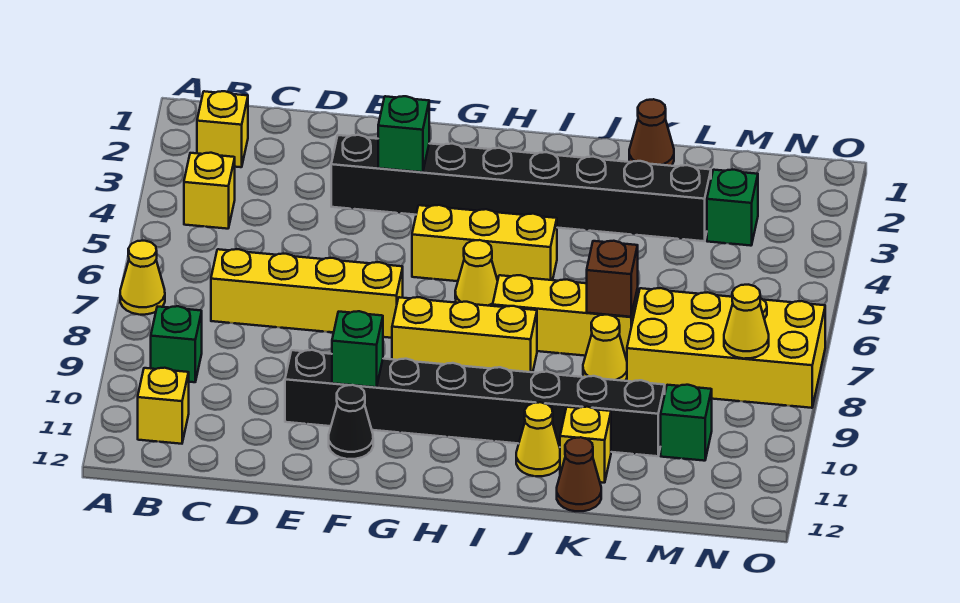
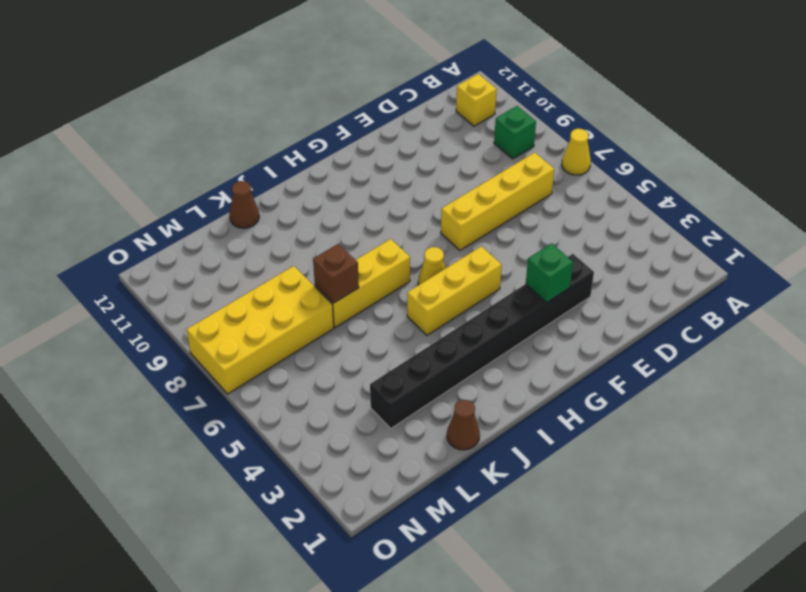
none -> yellow 1x1 brick [197,91,248,167]
none -> yellow 1x1 brick [184,153,235,229]
none -> black 1x8 brick [285,350,665,456]

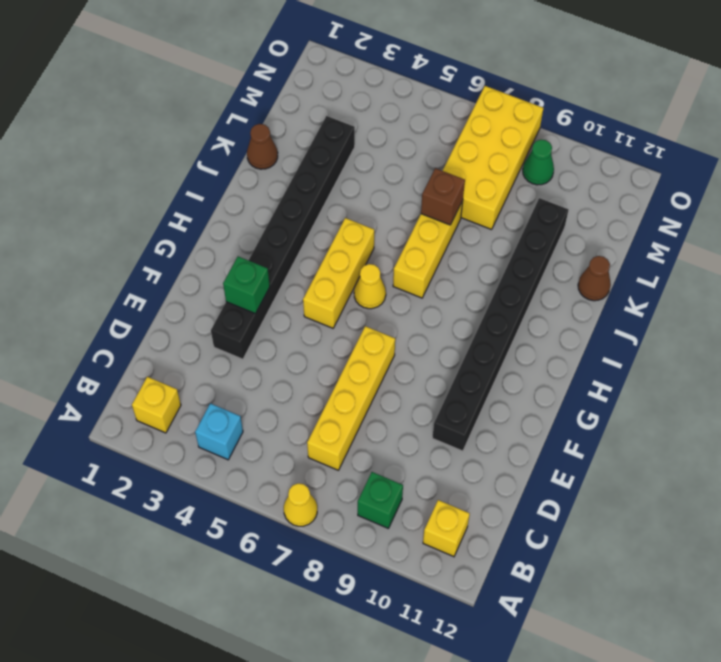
cyan 1x1 brick [195,403,243,460] -> yellow 1x1 brick [184,153,235,229]
green 1x1 cone [523,140,554,185] -> none
none -> black 1x1 cone [329,385,373,459]
none -> yellow 1x3 brick [392,297,537,372]
none -> yellow 1x1 cone [516,402,560,476]

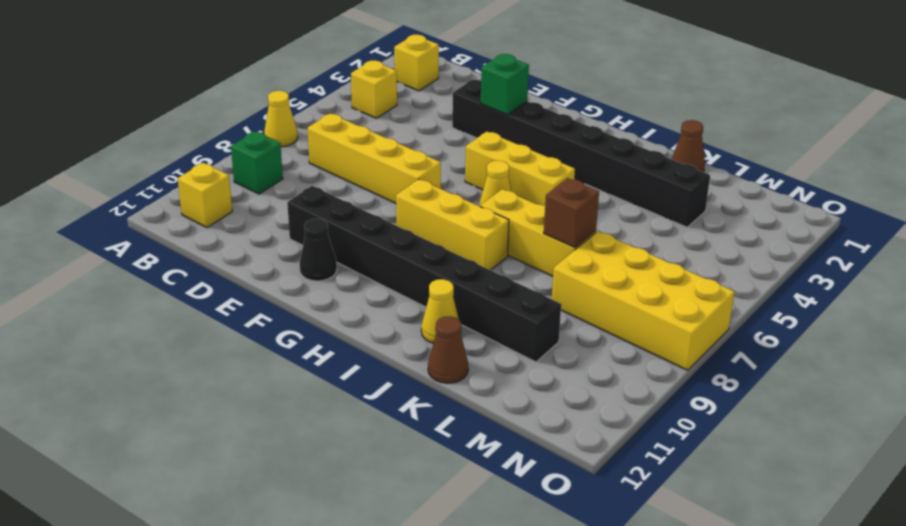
none -> yellow 1x1 cone [583,315,627,381]
none -> yellow 1x1 brick [560,407,611,483]
none -> green 1x1 brick [707,170,758,246]

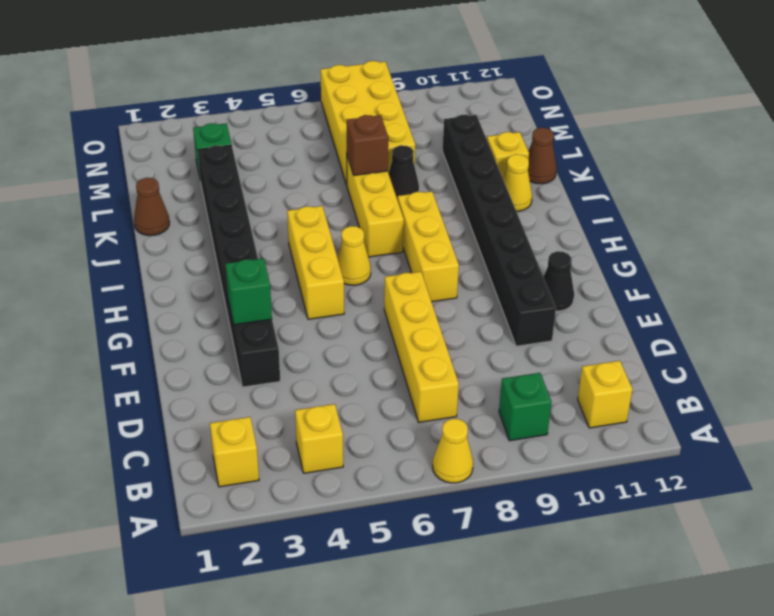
black 1x1 cone [388,145,419,200] -> yellow 1x1 cone [583,315,627,381]
none -> green 1x1 brick [661,385,712,461]
none -> green 1x1 brick [332,311,383,387]
none -> yellow 1x1 cone [724,285,769,359]

